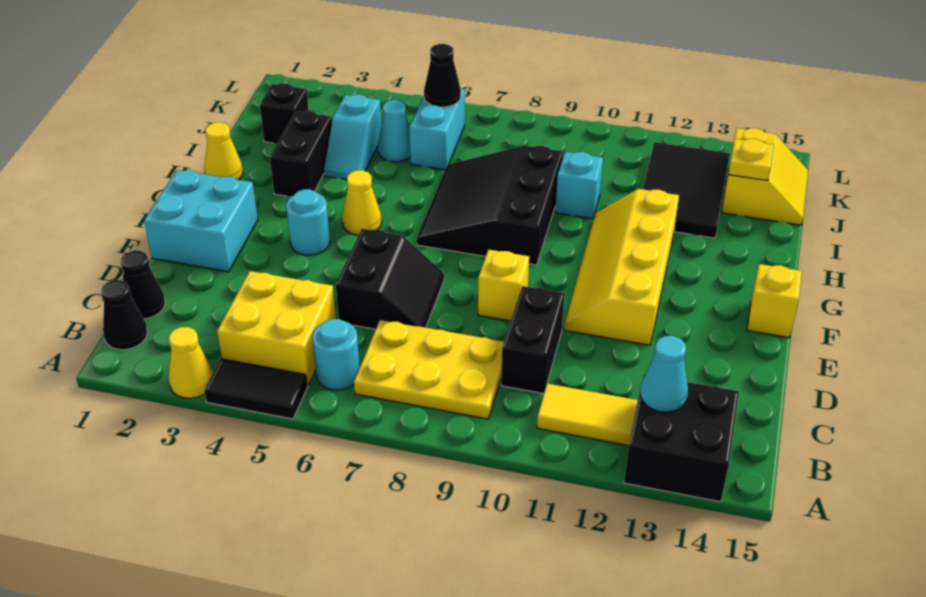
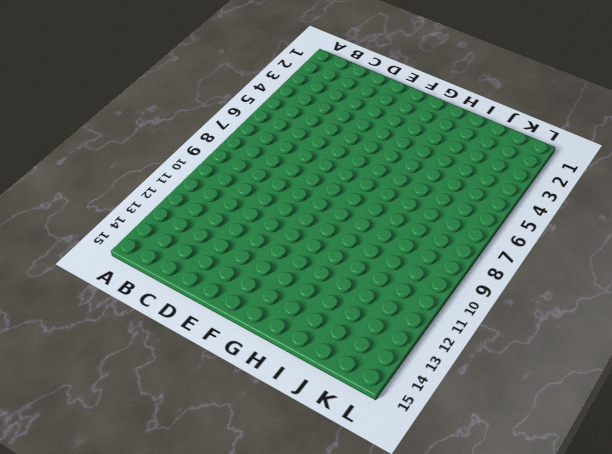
none -> yellow 1x1 cone [169,327,213,398]
none -> black 1x2 tile [204,359,308,419]
none -> black 2x2 brick [624,374,739,502]
none -> black 1x1 cone [101,280,147,350]

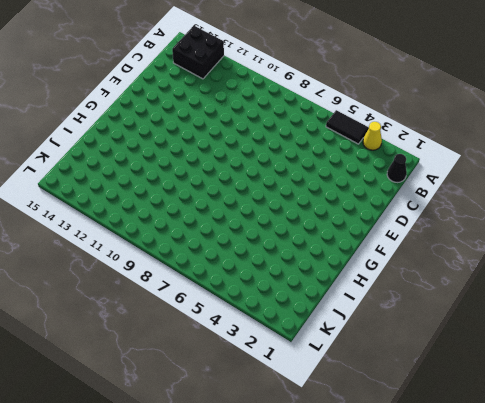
none -> yellow 2x2 brick [217,271,336,385]
none -> cyan 1x1 round brick [312,319,360,390]
none -> yellow 2x3 plate [354,320,504,419]
none -> yellow 1x2 tile [537,384,638,446]

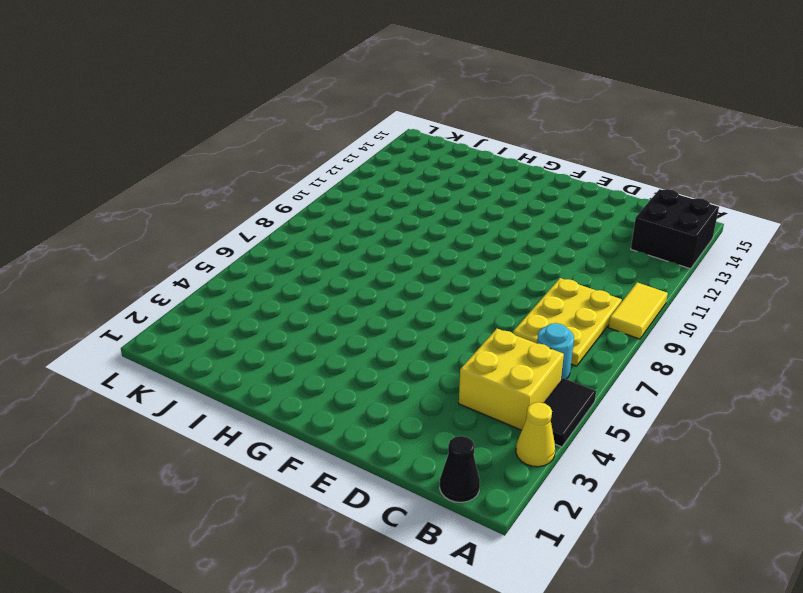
yellow 1x2 tile [608,283,668,339] -> yellow 1x2 tile moved to [537,384,638,446]
none -> black 1x1 cone [121,251,165,319]
none -> black 1x2 brick [501,286,564,394]
none -> black 2x2 slope [336,229,444,329]
none -> cyan 2x2 brick [144,170,258,272]

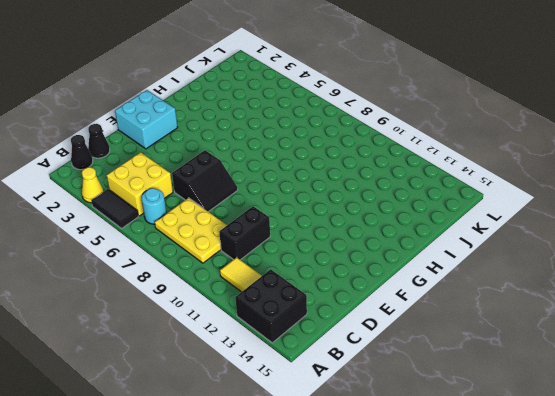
none -> yellow 1x1 brick [478,250,529,321]
none -> yellow 2x4 slope [564,189,679,345]
none -> cyan 1x1 round brick [286,189,330,255]
none -> yellow 1x1 brick [747,264,802,338]

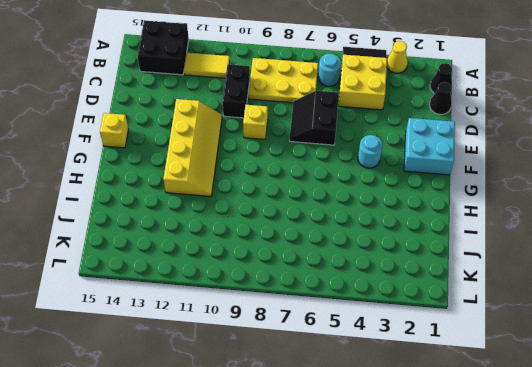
none -> yellow 1x1 cone [342,170,382,235]
none -> black 3x3 slope [417,146,563,265]
none -> yellow 1x1 cone [205,122,243,180]
none -> black 1x2 brick [270,111,332,197]

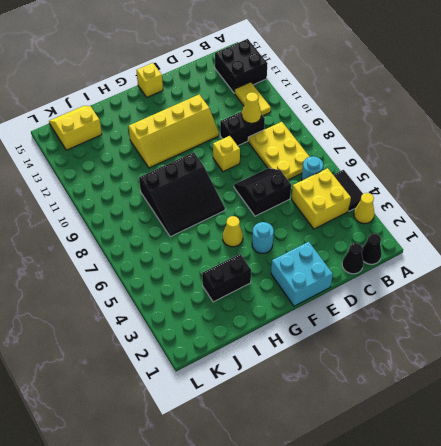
yellow 1x1 cone [242,92,261,123] -> yellow 1x1 cone moved to [205,122,243,180]
none -> cyan 1x2 slope [324,94,382,180]
none -> cyan 1x1 brick [555,152,603,219]
none -> black 2x3 tile [643,142,730,238]
none -> black 1x1 brick [260,83,309,143]

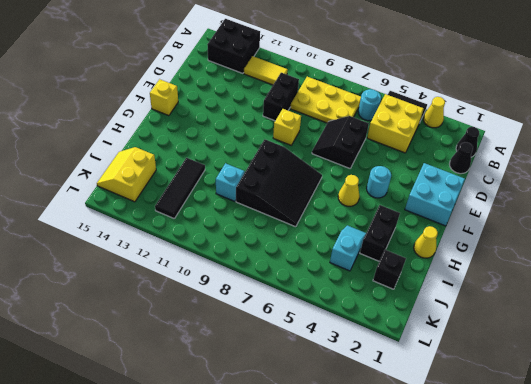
black 1x3 tile [155,158,205,218] -> black 2x3 tile [643,142,730,238]
none -> yellow 2x4 slope [564,189,679,345]
none -> cyan 1x1 cone [378,100,410,162]
none -> cyan 1x2 brick [409,89,465,170]
none -> cyan 1x1 cone [640,336,688,412]

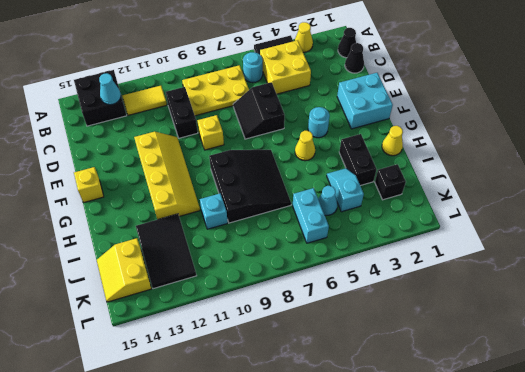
none -> yellow 1x1 plate [728,139,774,181]
none -> black 1x1 cone [424,44,461,107]

